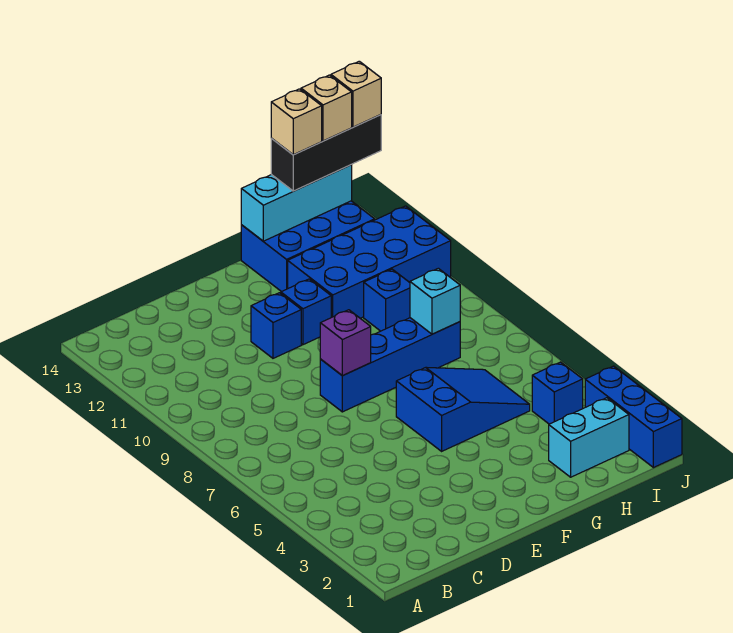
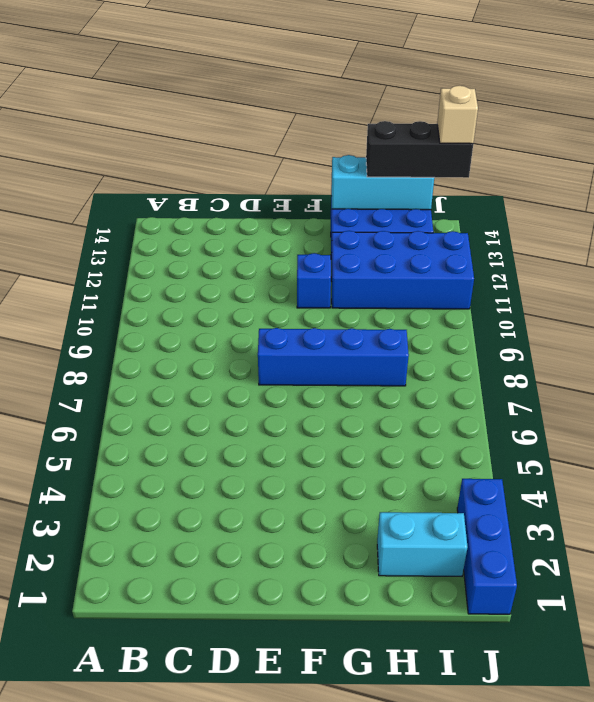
none -> blue 1x1 brick [251,293,301,358]
none -> blue 2x3 slope [396,367,530,451]
none -> blue 1x1 brick [364,269,410,331]

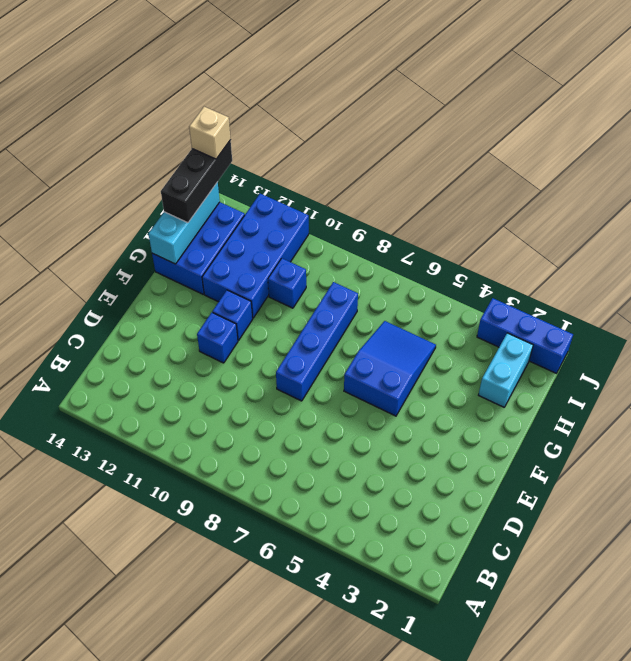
none -> blue 1x1 brick [532,362,583,424]
none -> purple 1x1 brick [320,310,371,375]
none -> cyan 1x1 brick [410,268,460,334]

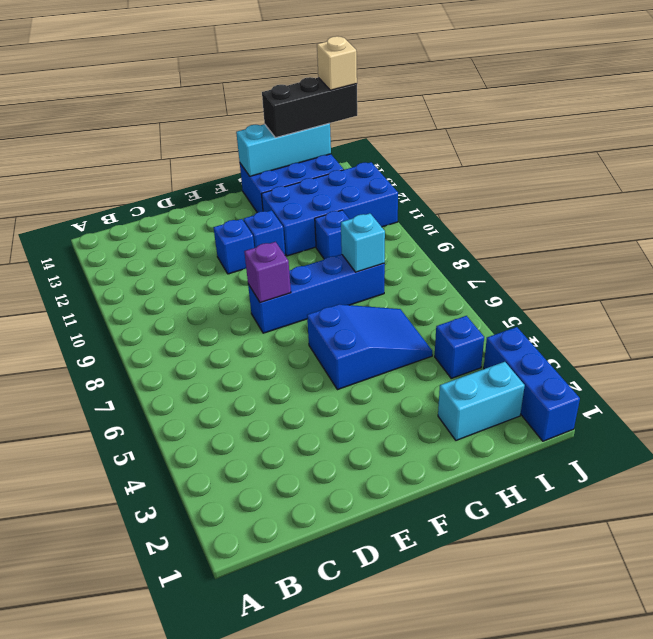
none -> tan 1x1 brick [271,89,322,155]
none -> tan 1x1 brick [301,75,352,141]

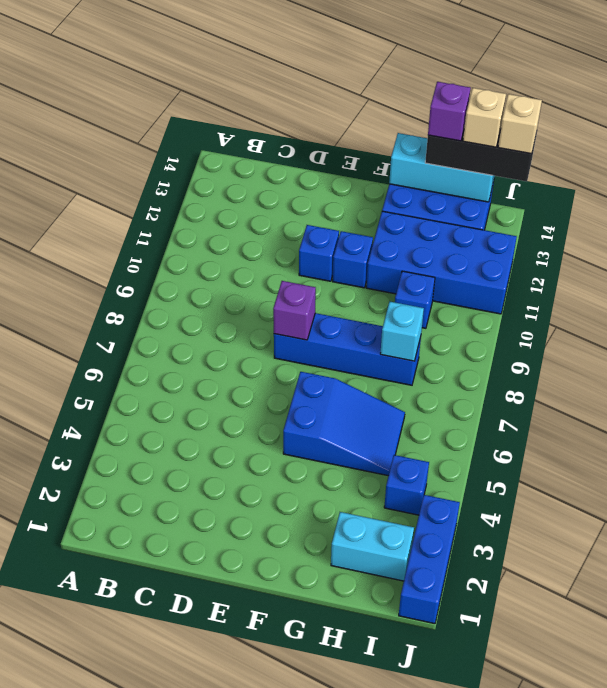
purple 1x1 brick [428,82,471,141] -> tan 1x1 brick [271,89,322,155]

